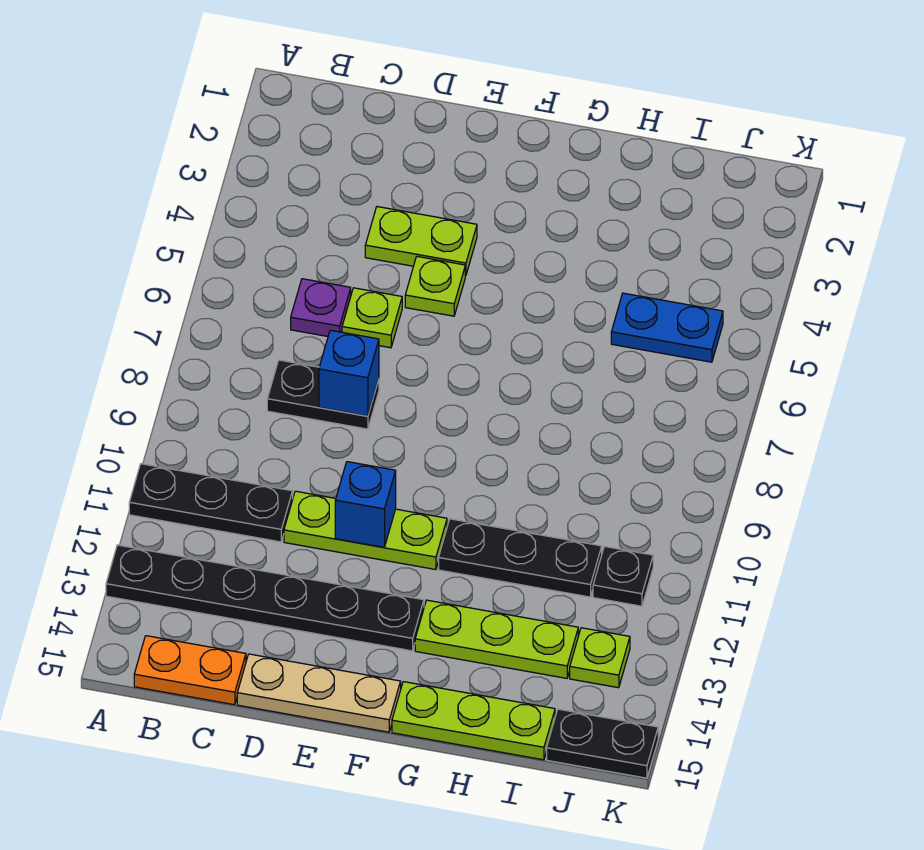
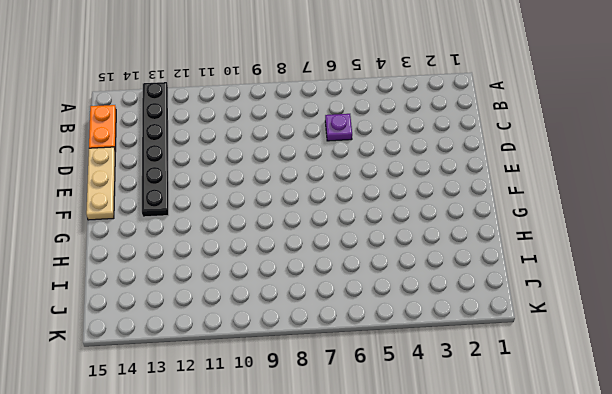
none -> black 1x3 plate [129,464,293,542]
none -> black 1x2 plate [267,360,379,429]
none -> lime 1x2 plate [365,207,477,276]

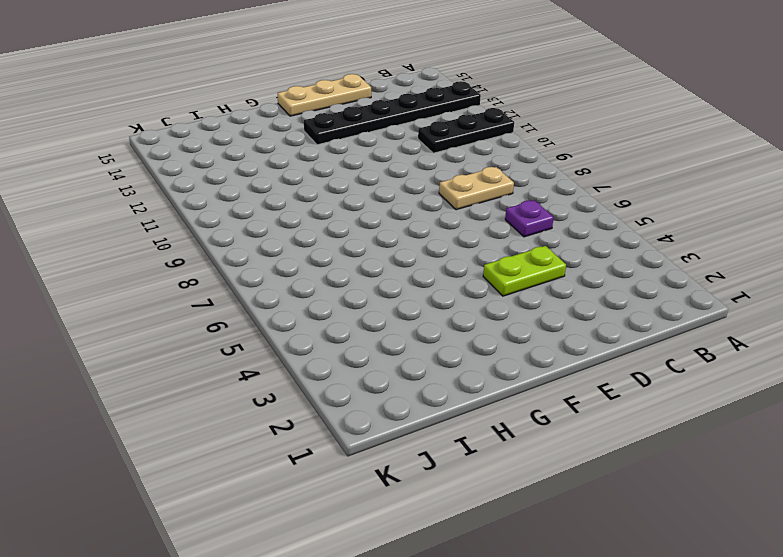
tan 1x2 plate [439,167,514,210] -> black 1x2 plate [267,360,379,429]
none -> orange 1x2 plate [134,636,246,705]
none -> lime 1x1 plate [342,288,402,348]
none -> lime 1x3 plate [284,491,447,570]

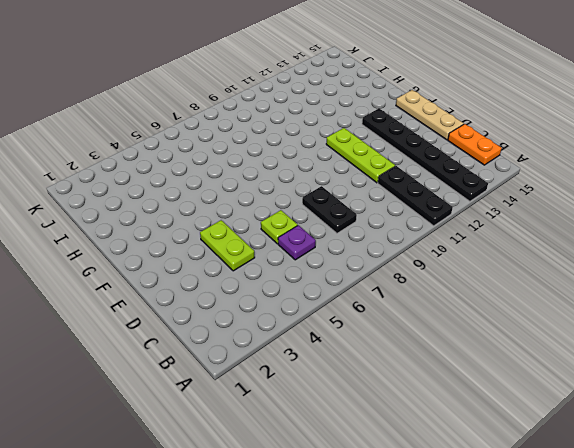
none -> lime 1x1 plate [405,256,465,316]
none -> black 1x3 plate [439,519,602,597]
none -> lime 1x3 plate [415,600,578,678]

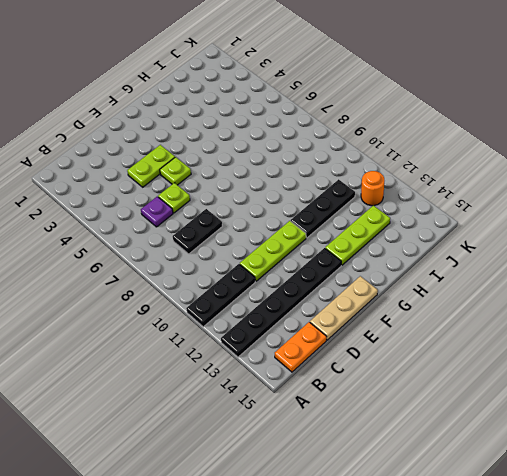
orange 1x1 round brick [361,171,384,206] -> none
none -> lime 1x3 plate [392,682,555,760]
none -> blue 1x2 plate [611,293,723,362]
none -> black 1x1 plate [593,546,653,606]

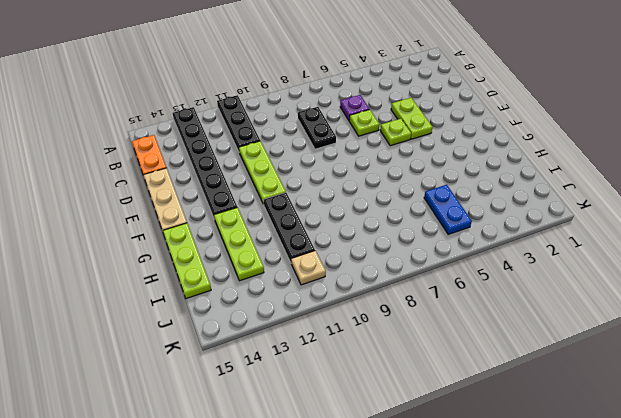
tan 1x1 plate [291,251,326,285] -> black 1x1 plate [593,546,653,606]
none -> lime 1x1 plate [570,628,630,688]
none -> black 1x2 plate [547,709,658,778]
none -> blue 1x1 brick [319,330,379,416]

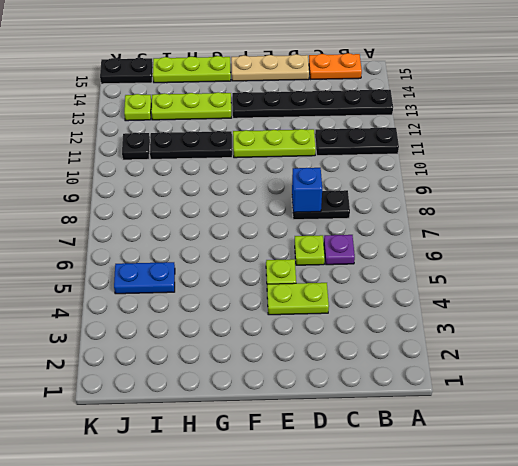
none -> blue 1x1 brick [335,462,396,547]

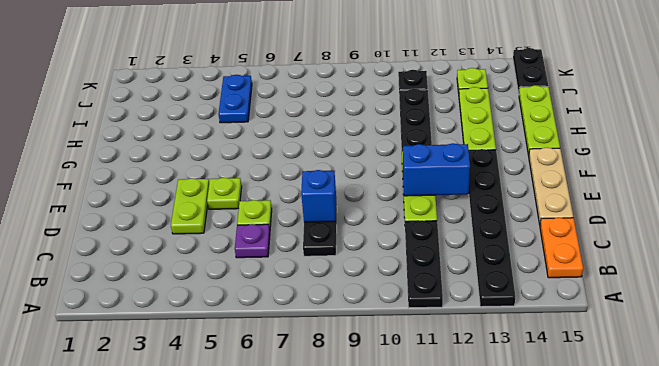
blue 1x2 brick [403,143,470,196] -> blue 1x1 brick [335,462,396,547]

